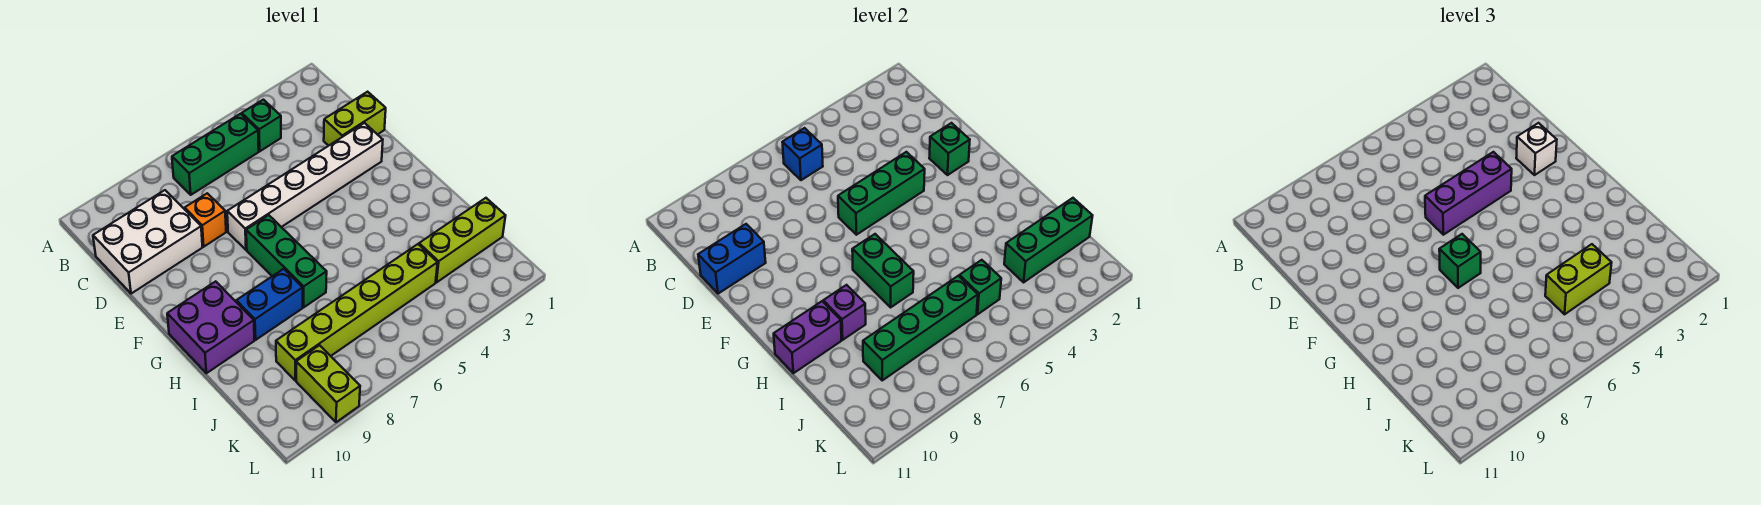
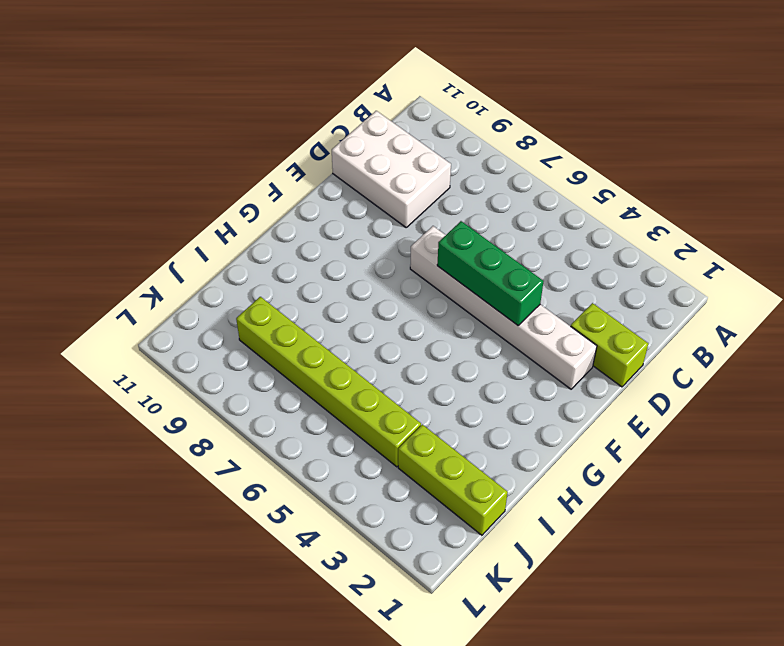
none -> green 1x1 brick [242,100,281,151]
none -> green 1x3 brick [172,114,259,195]
none -> orange 1x1 brick [185,193,226,247]

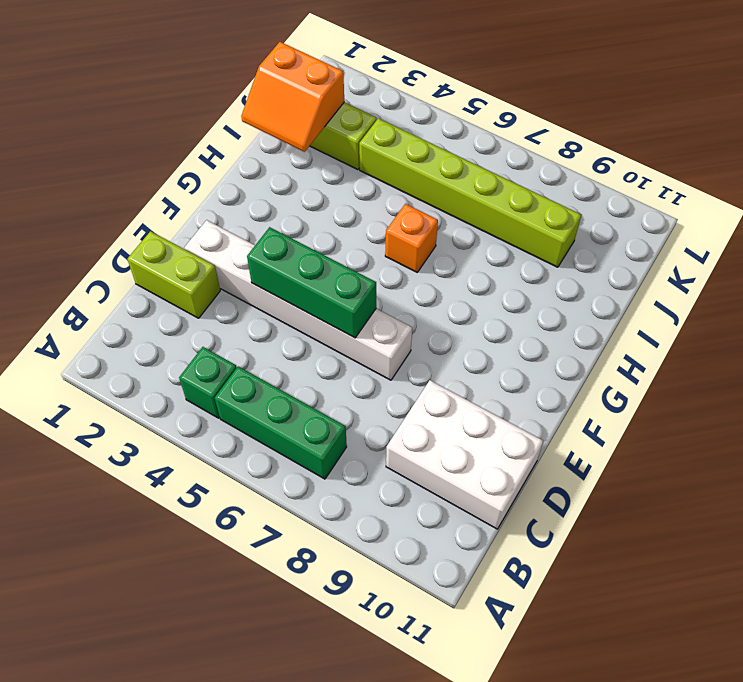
orange 1x1 brick [385,204,438,272] -> orange 1x1 brick moved to [185,193,226,247]
orange 2x2 slope [241,42,344,152] -> green 1x3 brick [1004,198,1093,282]
none -> green 1x3 brick [246,215,327,307]
none -> purple 2x2 brick [167,281,254,373]
none -> blue 1x2 brick [236,269,303,340]

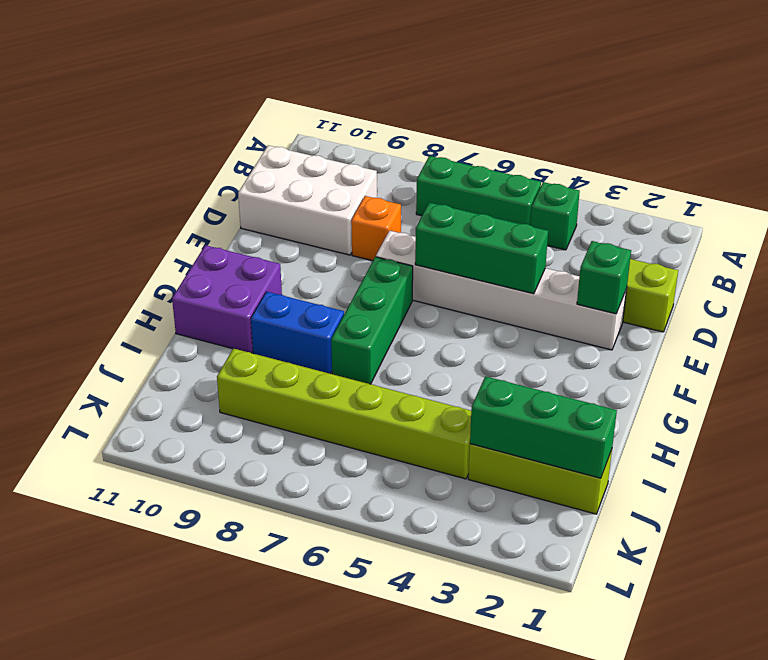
none -> lime 1x2 brick [296,345,360,422]
none -> blue 1x1 brick [782,128,823,180]
none -> blue 1x2 brick [698,224,766,294]

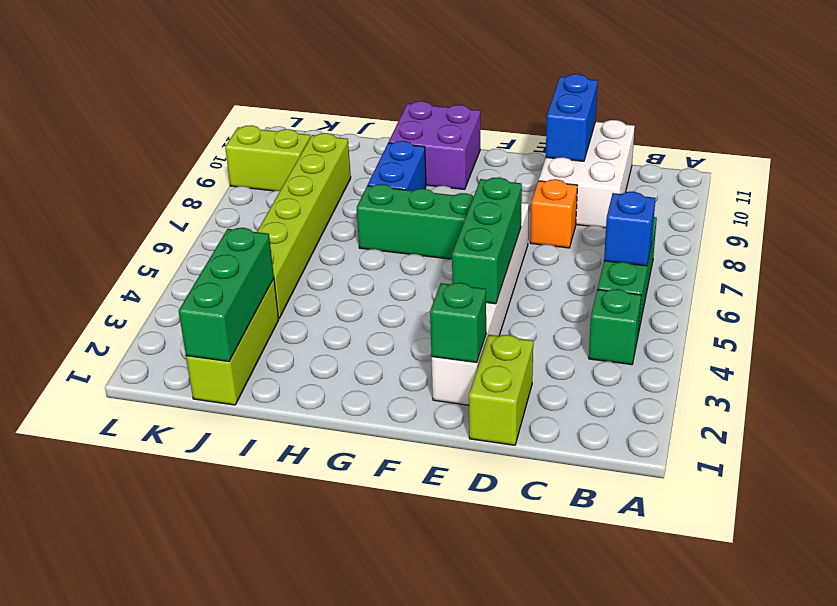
none -> green 1x2 brick [852,234,914,307]
none -> purple 1x1 brick [823,285,866,340]
none -> purple 1x2 brick [774,301,841,373]

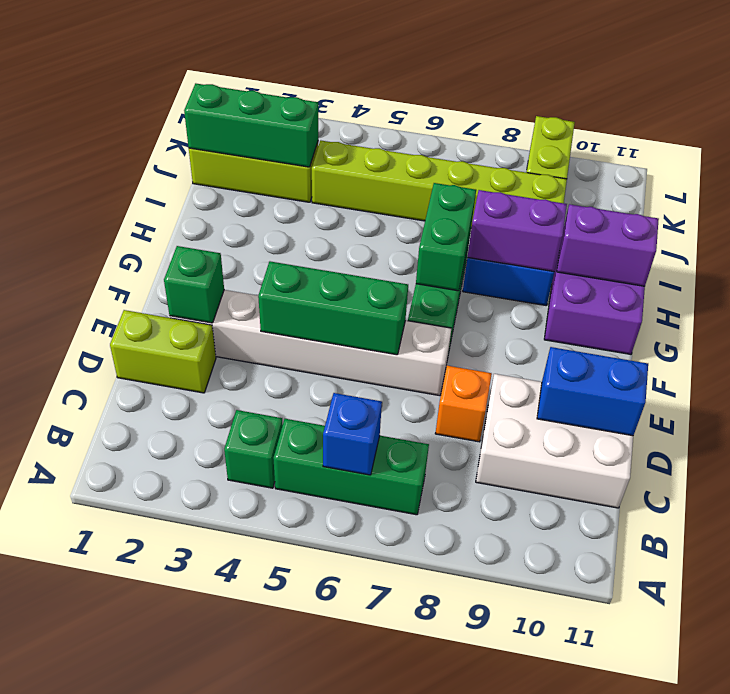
purple 1x2 brick [467,190,567,272] -> purple 1x1 brick [823,285,866,340]
none -> green 1x1 brick [959,260,1001,314]
none -> green 1x4 brick [863,276,978,380]
none -> white 1x1 brick [1516,123,1557,175]

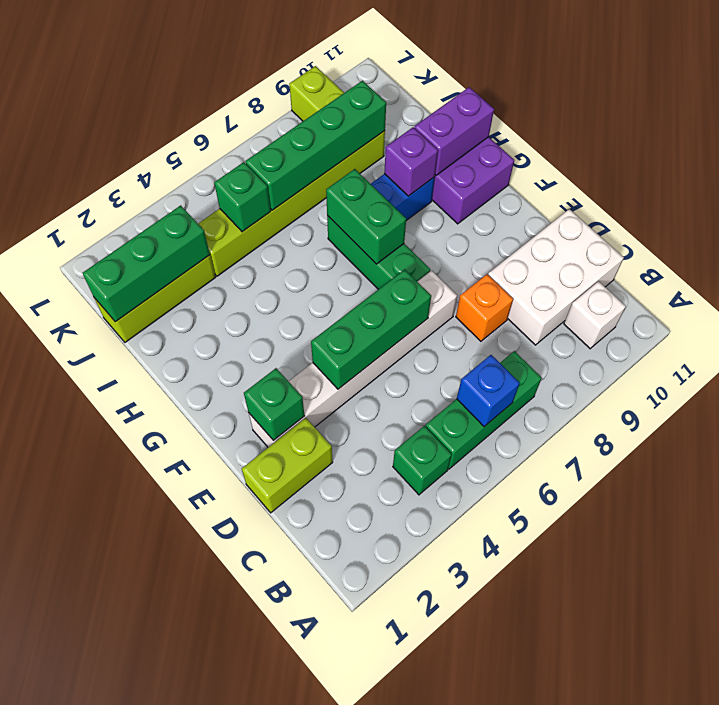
white 1x1 brick [564,281,626,349] -> white 1x1 brick moved to [1516,123,1557,175]
none -> blue 1x2 brick [698,224,766,294]
none -> purple 1x3 brick [1425,152,1512,235]
none -> green 1x1 brick [1439,234,1481,288]

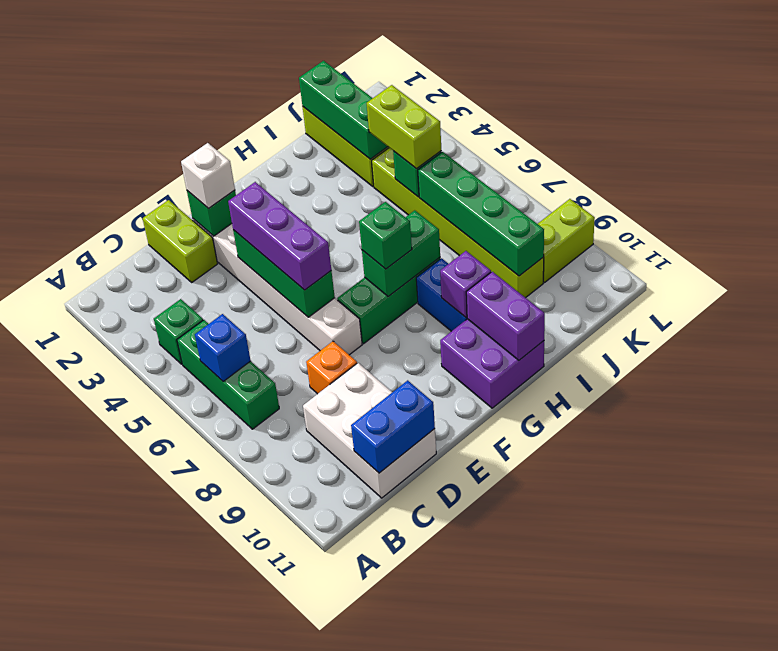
blue 1x2 brick [351,380,435,473] -> blue 1x2 brick turned to [698,224,766,294]

